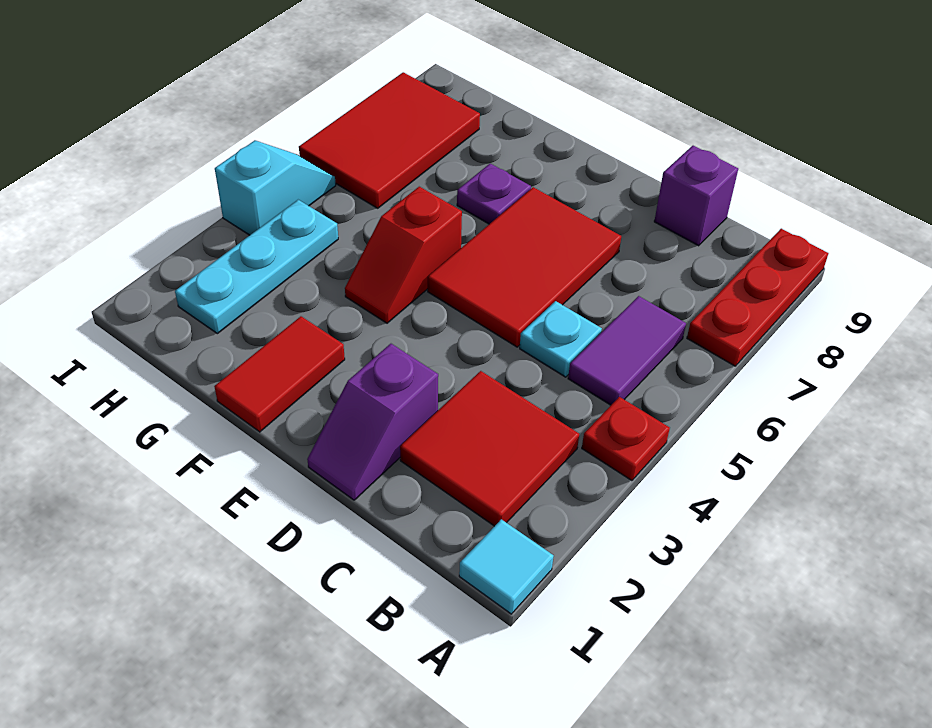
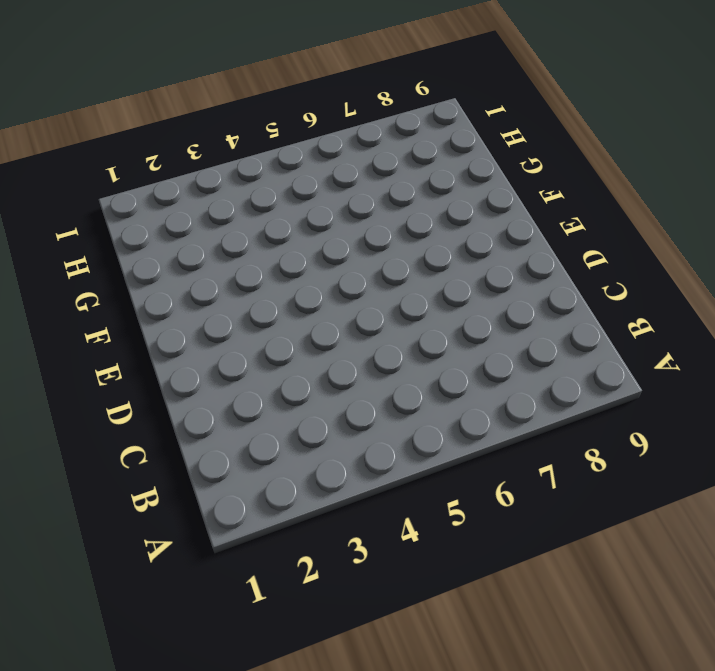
none -> cyan 1x1 tile [459,519,554,614]
none -> red 1x1 plate [582,397,670,481]
none -> red 1x3 plate [687,229,828,366]

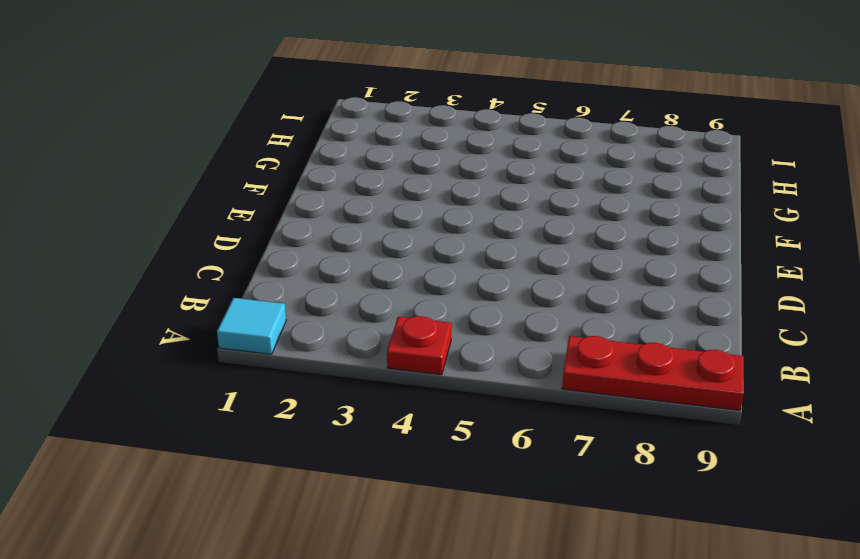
none -> red 2x2 tile [400,371,579,526]
none -> purple 1x2 tile [568,296,686,405]
none -> cyan 1x1 plate [520,301,602,377]

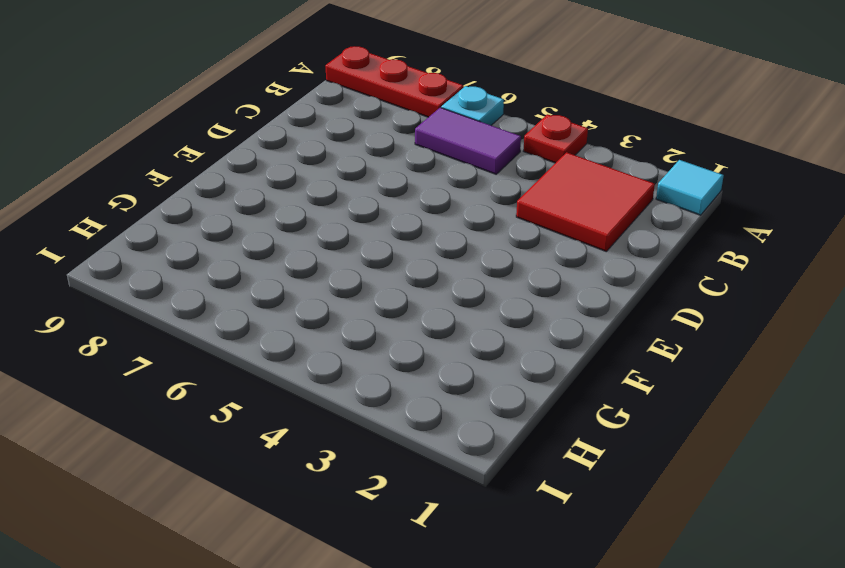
cyan 1x1 plate [441,86,504,125] -> cyan 1x1 plate moved to [520,301,602,377]
none -> purple 1x1 brick [654,146,738,246]
none -> purple 1x2 slope [307,344,438,500]
none -> red 2x3 tile [428,187,621,347]

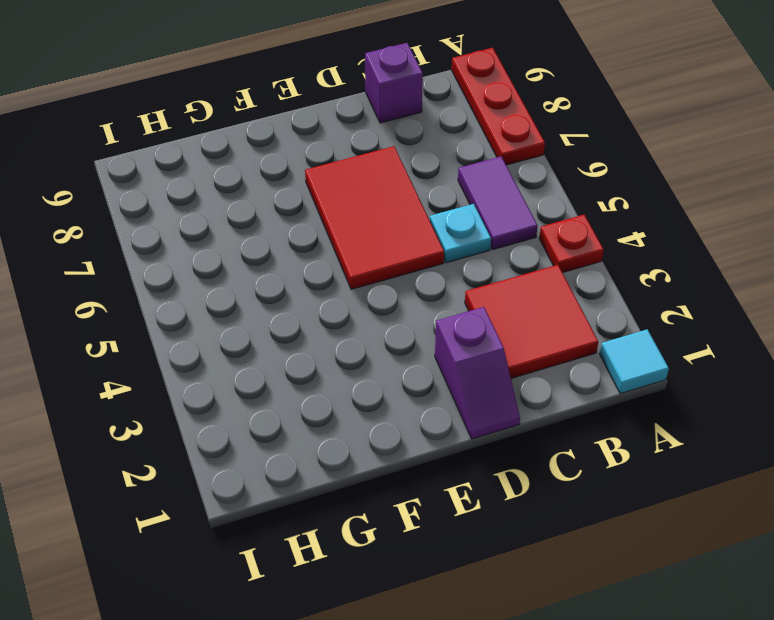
none -> red 1x2 tile [214,316,345,432]
none -> red 1x2 slope [345,187,462,323]
none -> purple 1x1 plate [457,164,531,224]

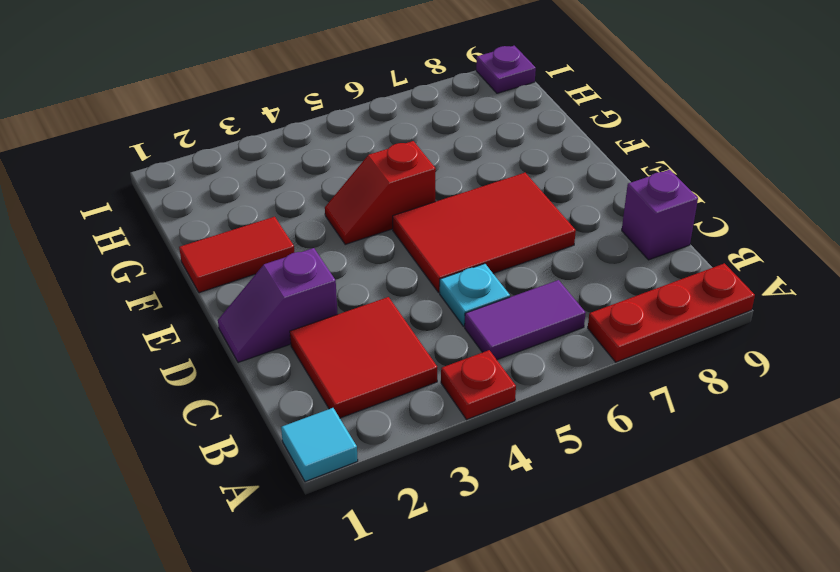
purple 1x1 plate [476,46,536,93] -> purple 1x1 plate moved to [457,164,531,224]
none -> cyan 1x3 plate [175,200,338,334]
none -> red 2x3 tile [299,72,480,208]
none -> cyan 1x2 slope [215,140,336,235]

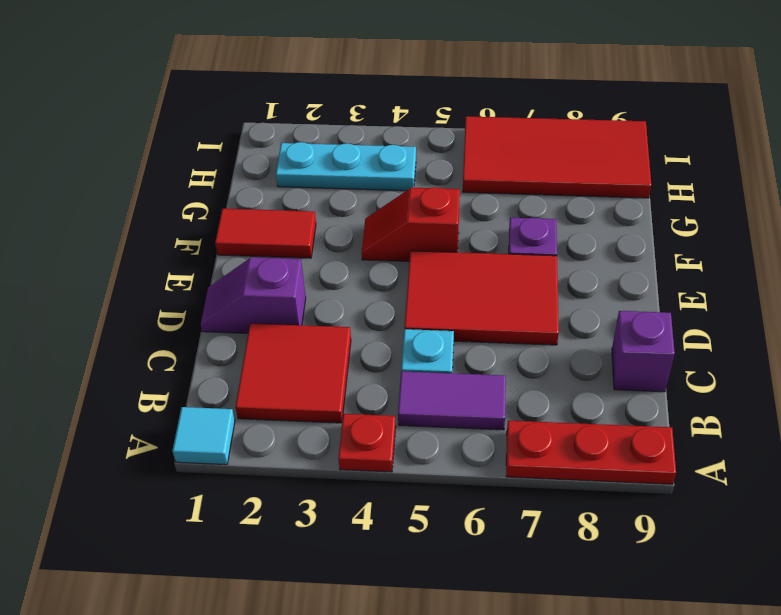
red 2x4 tile [463,116,651,198] -> red 2x3 tile [299,72,480,208]
none -> cyan 1x2 slope [215,140,336,235]

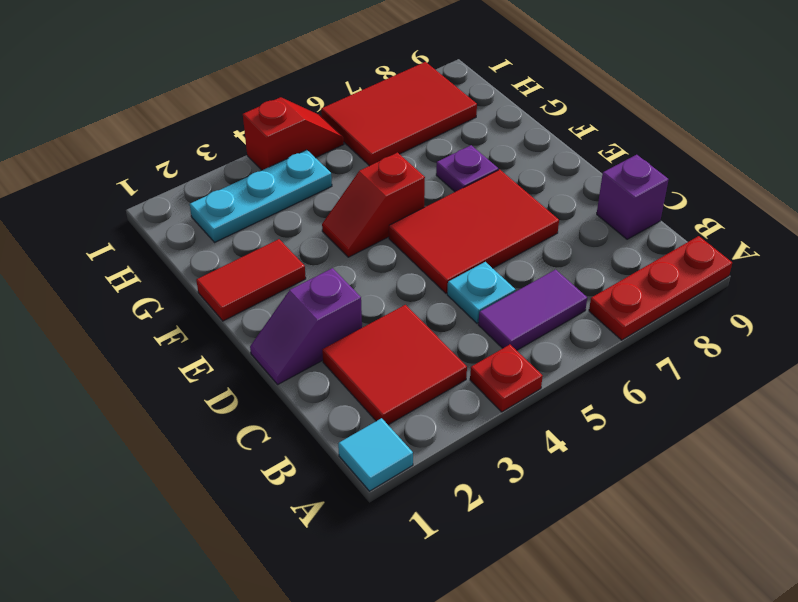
red 1x2 slope [243,97,344,170] -> cyan 1x2 slope [215,140,336,235]

